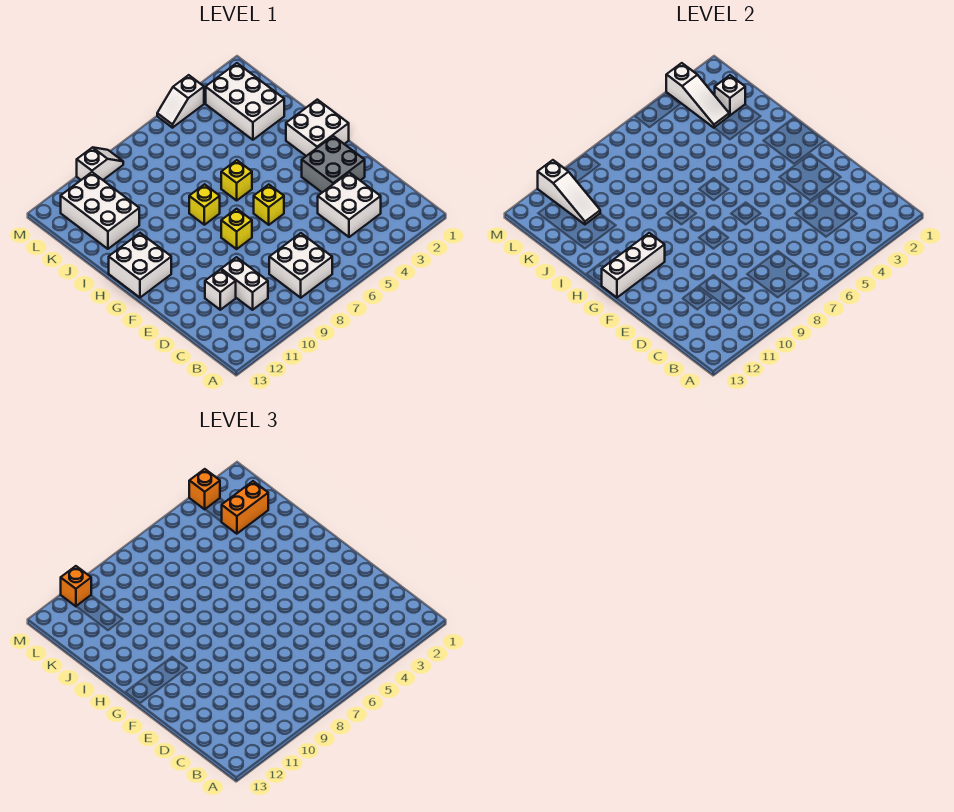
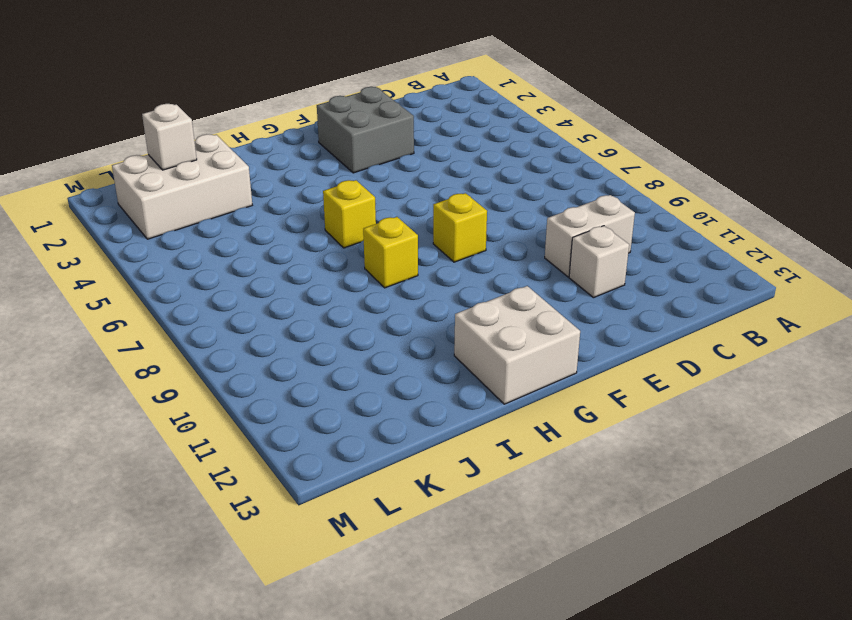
none -> white 2x2 brick [269,233,332,298]
none -> white 2x2 brick [318,172,381,237]
none -> yellow 1x1 brick [254,185,284,225]

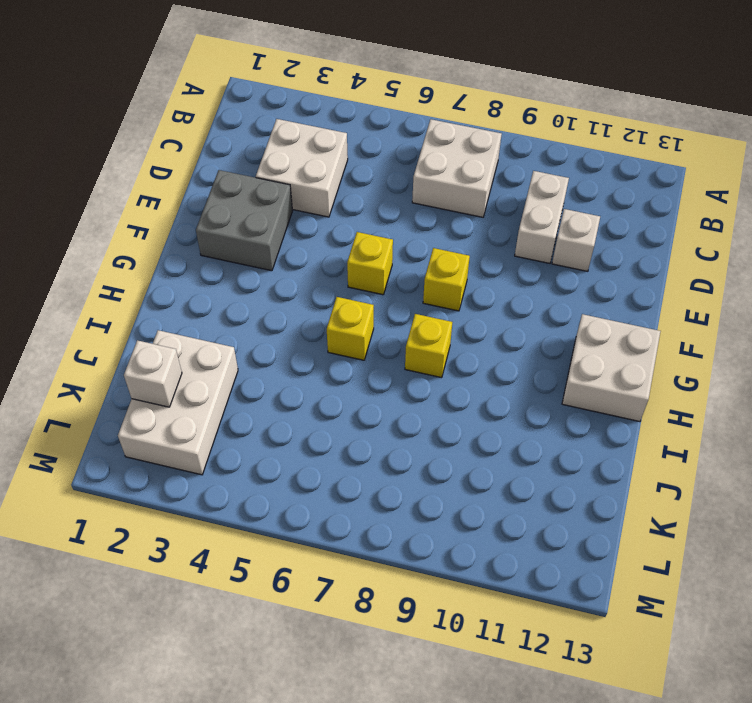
none -> white 2x2 brick [286,100,349,156]
none -> white 2x3 brick [61,172,139,249]
none -> white 1x2 slope [157,75,204,128]

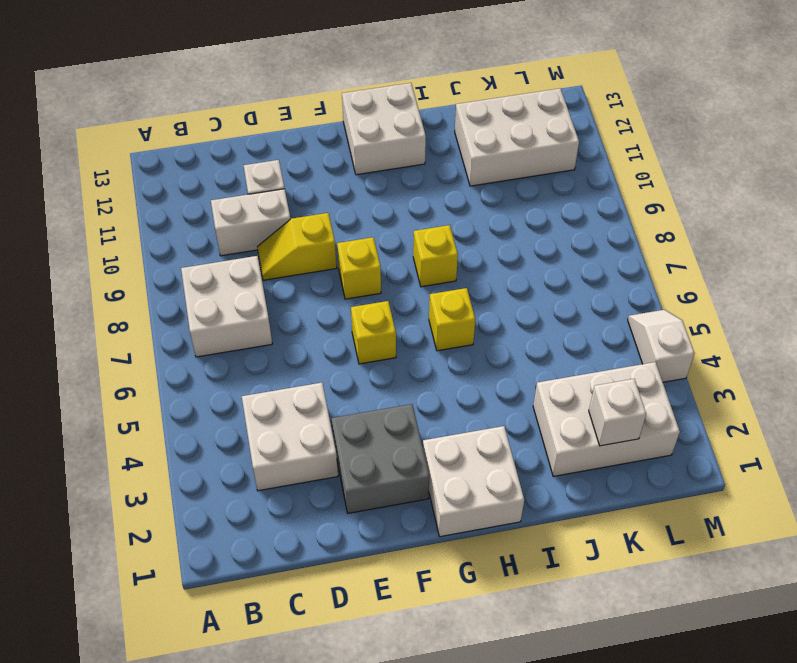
yellow 1x2 slope [257,213,337,280] -> none
none -> white 1x2 slope [77,147,123,180]
none -> white 1x3 brick [602,233,665,297]
none -> white 1x3 slope [666,63,729,128]

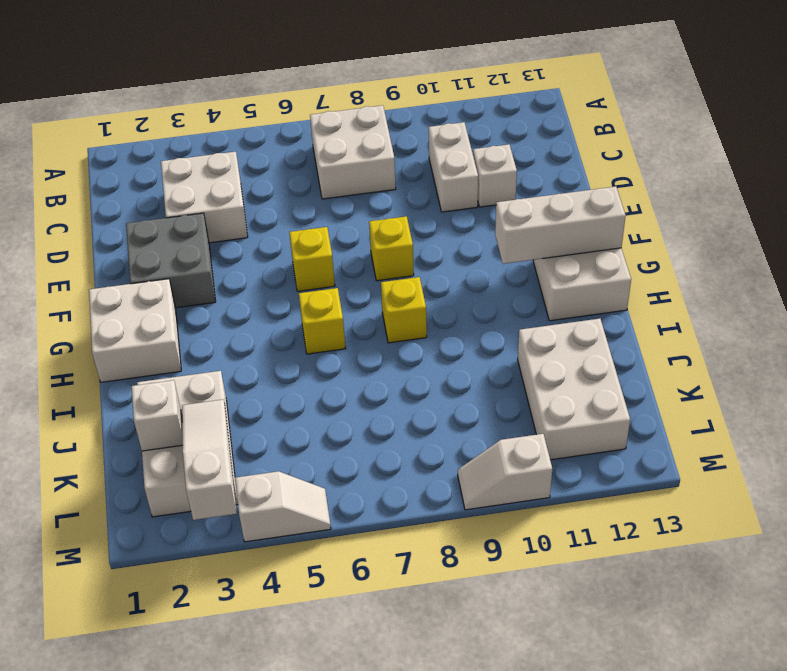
none -> white 1x3 slope [538,160,600,224]
none -> orange 1x2 brick [222,481,268,534]
none -> orange 1x1 brick [189,469,220,509]

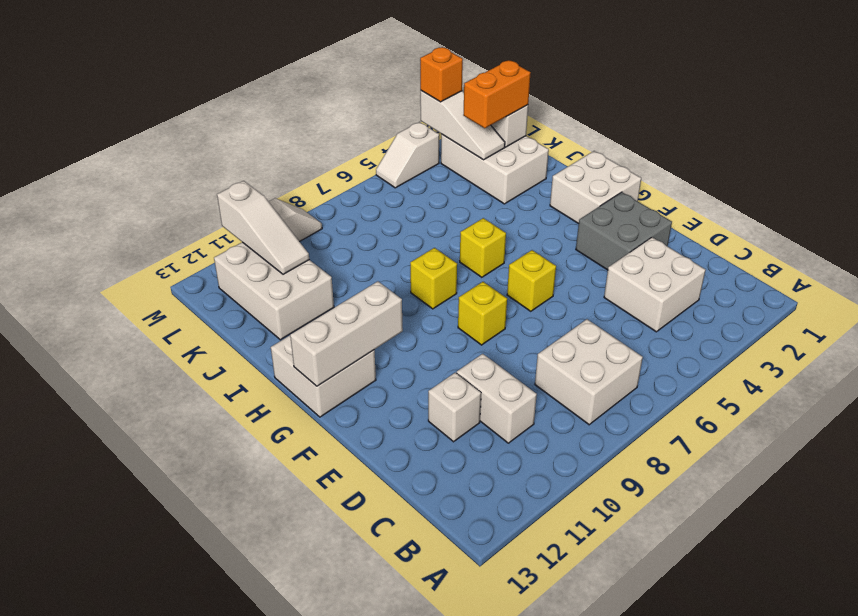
none -> orange 1x1 brick [61,566,91,606]

